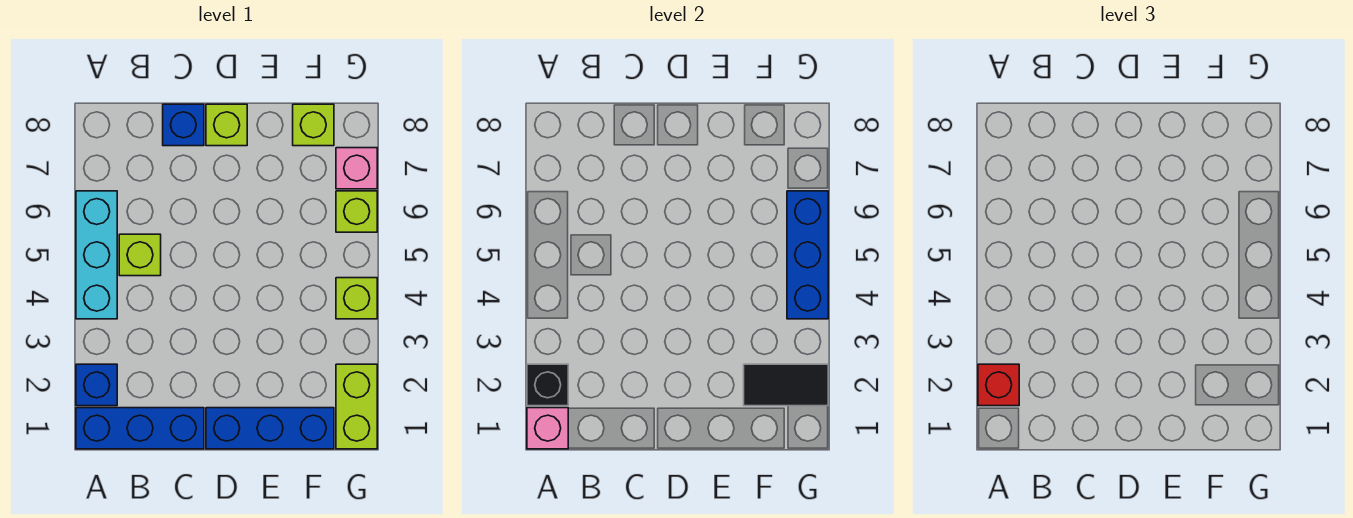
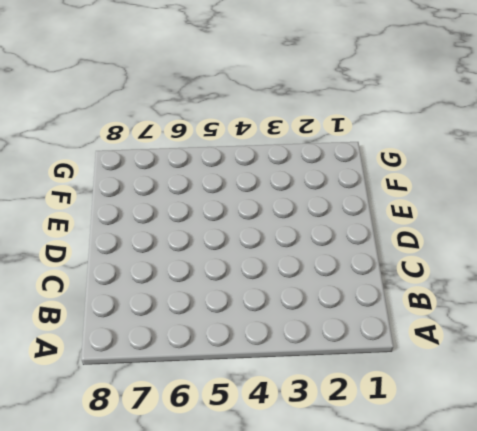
none -> blue 1x3 brick [76,408,204,449]
none -> blue 1x1 brick [76,364,117,406]
none -> cyan 1x3 brick [76,191,117,319]

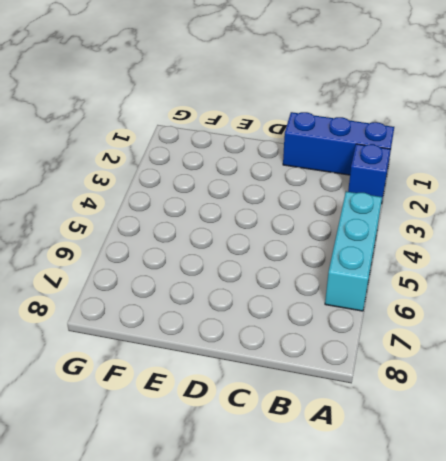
none -> lime 1x1 brick [119,234,161,276]
none -> blue 1x1 brick [163,104,204,146]
none -> blue 1x3 brick [206,408,334,449]

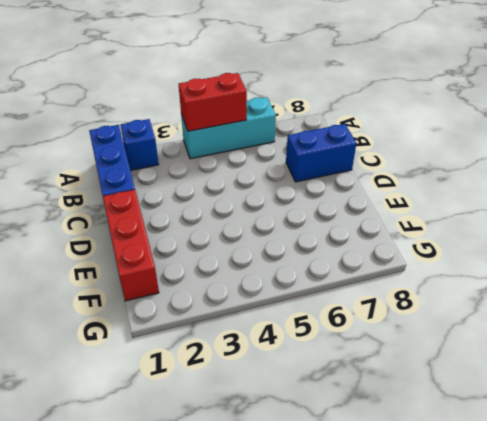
red 1x2 brick [179,73,247,131] -> none
blue 1x2 brick [286,124,356,182] -> blue 1x1 brick [163,104,204,146]
red 1x3 brick [103,190,159,301] -> blue 1x3 brick [206,408,334,449]
none -> lime 1x1 brick [119,234,161,276]
none -> lime 1x1 brick [206,104,247,146]
none -> lime 1x1 brick [293,104,334,146]

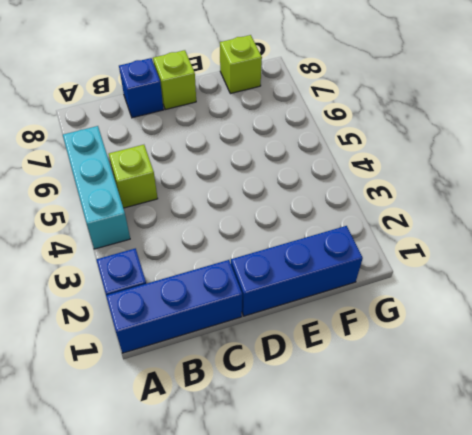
none -> lime 1x2 brick [336,364,377,449]
none -> lime 1x1 brick [336,278,377,319]
none -> lime 1x1 brick [336,191,377,232]

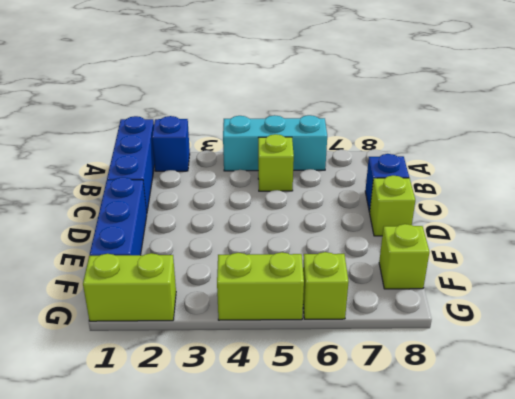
lime 1x2 brick [217,252,304,320] -> lime 1x1 brick [336,278,377,319]
none -> pink 1x1 brick [336,148,377,189]
none -> pink 1x1 brick [527,408,568,449]
none -> black 1x1 brick [527,364,568,406]

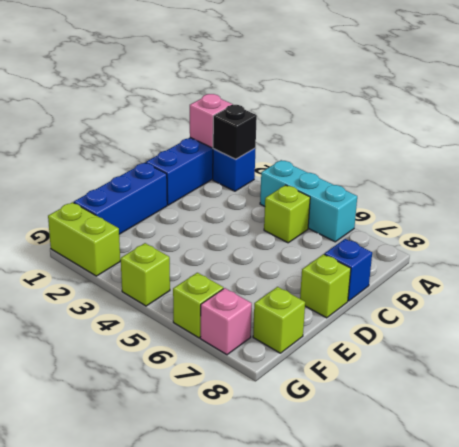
none -> black 1x2 tile [744,364,828,406]
none -> blue 1x3 brick [787,191,828,319]
none -> red 1x1 brick [978,364,1019,406]

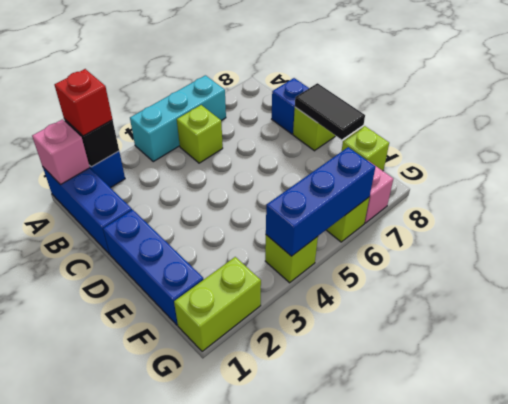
black 1x2 tile [295,83,365,140] -> black 1x2 tile moved to [744,364,828,406]

